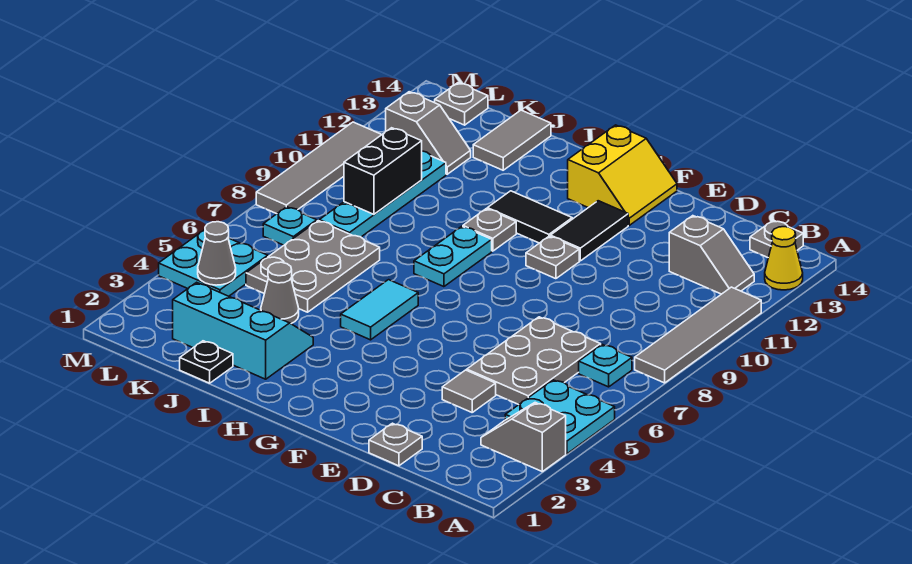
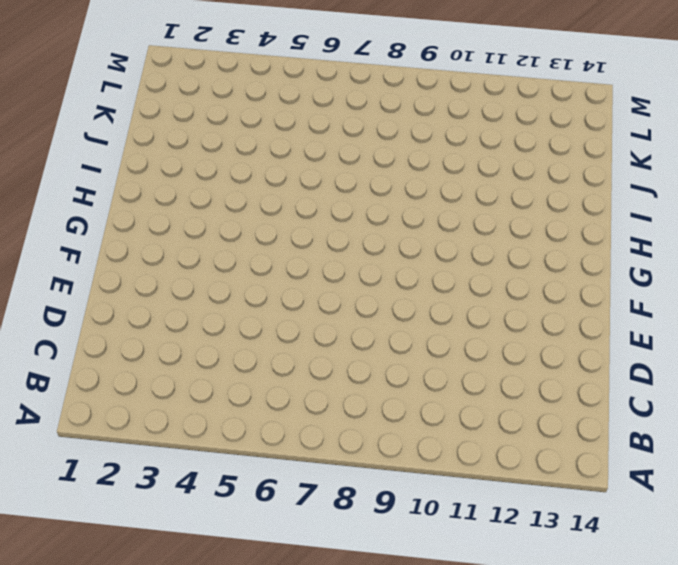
none -> grey 1x2 slope [481,403,566,472]
none -> cyan 2x2 plate [505,380,615,454]
none -> grey 1x4 tile [635,287,761,383]
none -> yellow 1x1 cone [765,227,803,290]

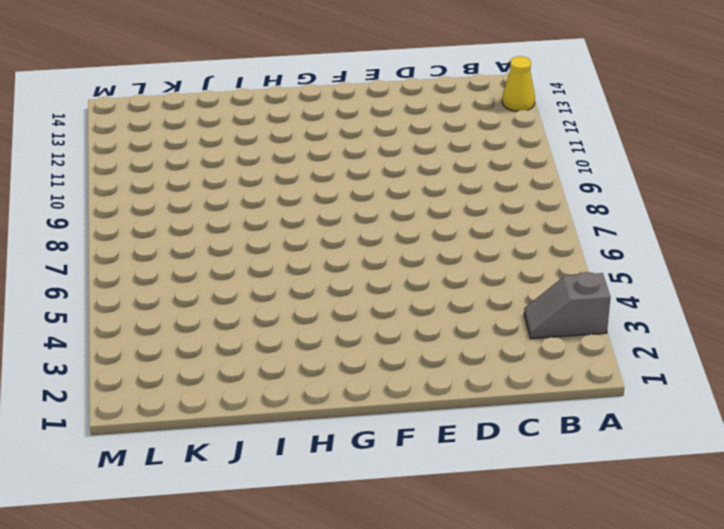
none -> cyan 2x2 plate [505,380,615,454]
none -> grey 1x4 tile [635,287,761,383]
none -> cyan 1x1 plate [579,345,632,387]
none -> grey 1x2 slope [669,216,754,294]

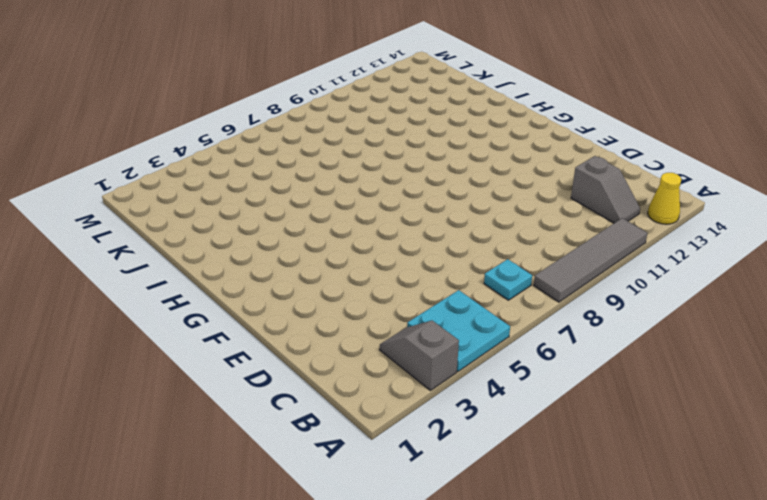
none -> grey 1x1 plate [750,220,803,257]
none -> grey 2x3 plate [467,317,601,405]
none -> grey 1x1 plate [369,423,422,466]
none -> grey 1x1 tile [442,370,496,412]

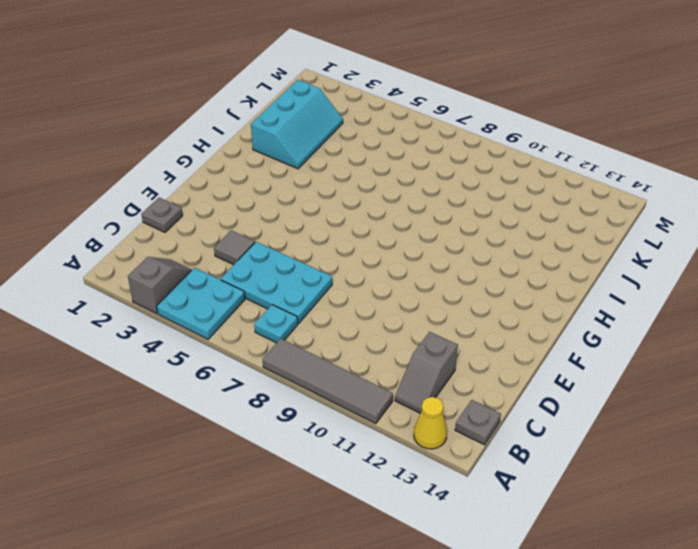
cyan 2x3 plate [221,242,332,324] -> grey 2x3 plate [467,317,601,405]
none -> grey 1x1 plate [526,236,579,279]
none -> black 1x2 tile [550,201,628,261]
none -> yellow 2x2 slope [568,125,677,225]
none -> black 1x2 tile [487,191,572,243]

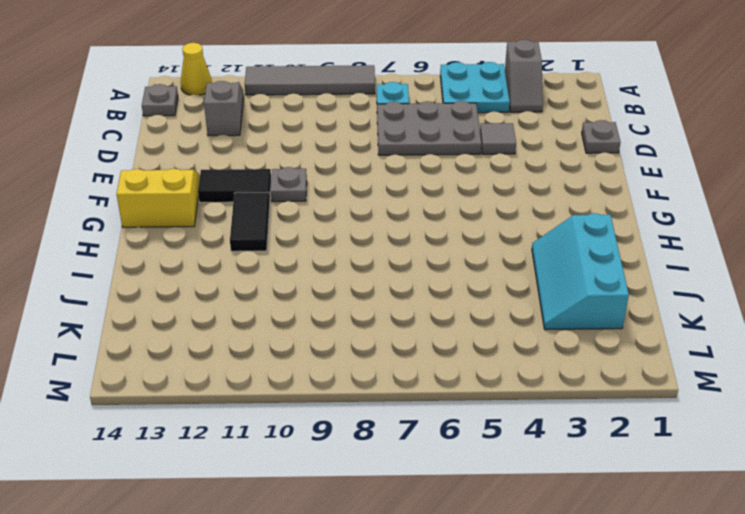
none -> cyan 1x2 tile [341,280,418,340]
none -> cyan 1x2 plate [414,226,492,287]
none -> grey 1x1 plate [463,209,516,251]
none -> black 1x1 plate [180,341,233,383]

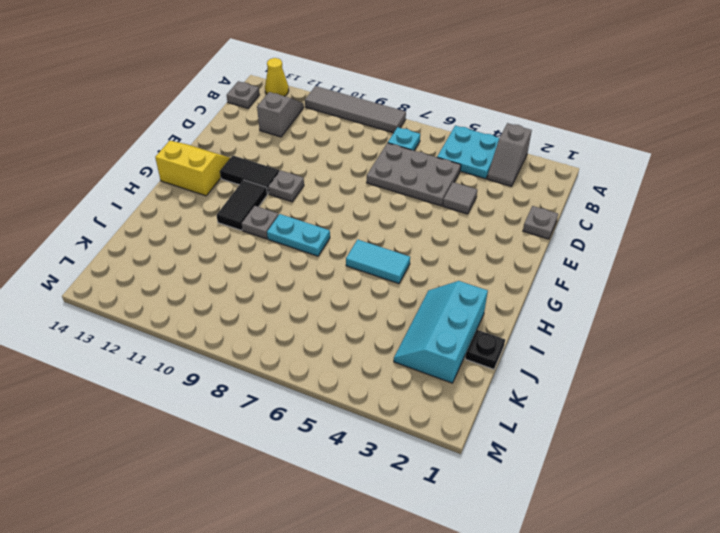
none -> grey 1x1 cone [261,262,299,324]
none -> grey 2x3 plate [246,221,380,312]
none -> grey 1x2 tile [473,110,551,170]
none -> cyan 1x4 plate [319,151,446,237]

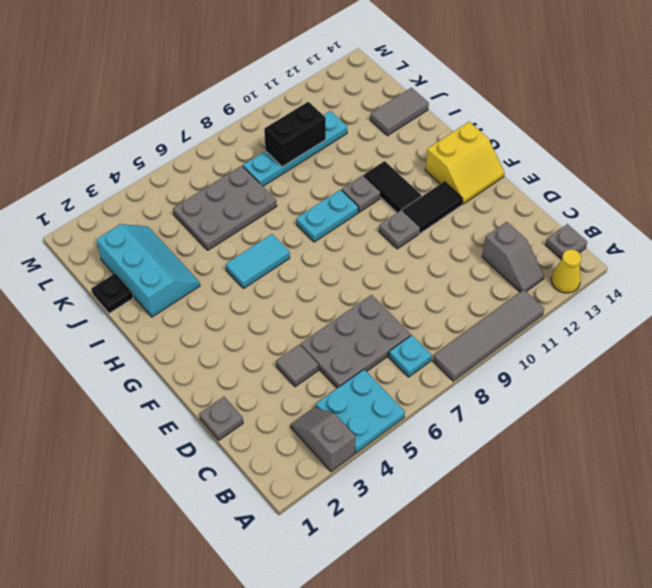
none -> grey 1x1 cone [261,262,299,324]
none -> grey 1x2 slope [386,92,471,174]
none -> cyan 2x2 plate [159,230,268,296]
none -> cyan 1x1 plate [263,207,317,245]

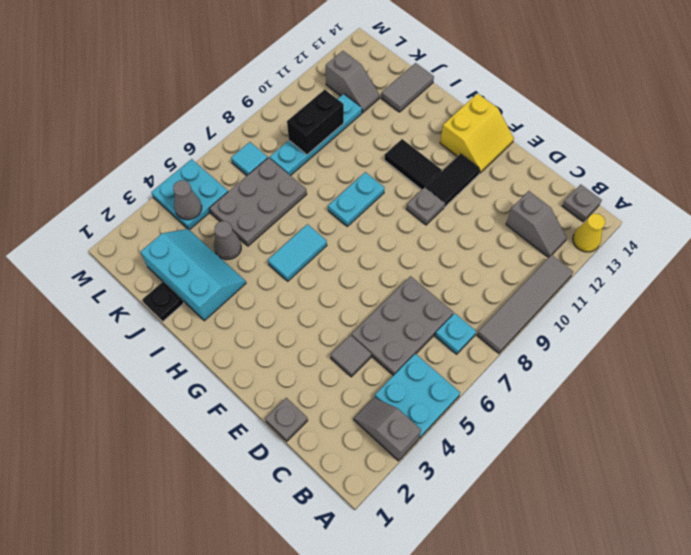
cyan 1x1 tile [231,142,268,175] -> cyan 1x1 plate [263,207,317,245]
none -> grey 1x1 plate [463,209,516,251]
none -> grey 1x1 plate [435,83,488,125]
none -> grey 1x4 tile [256,122,382,214]

